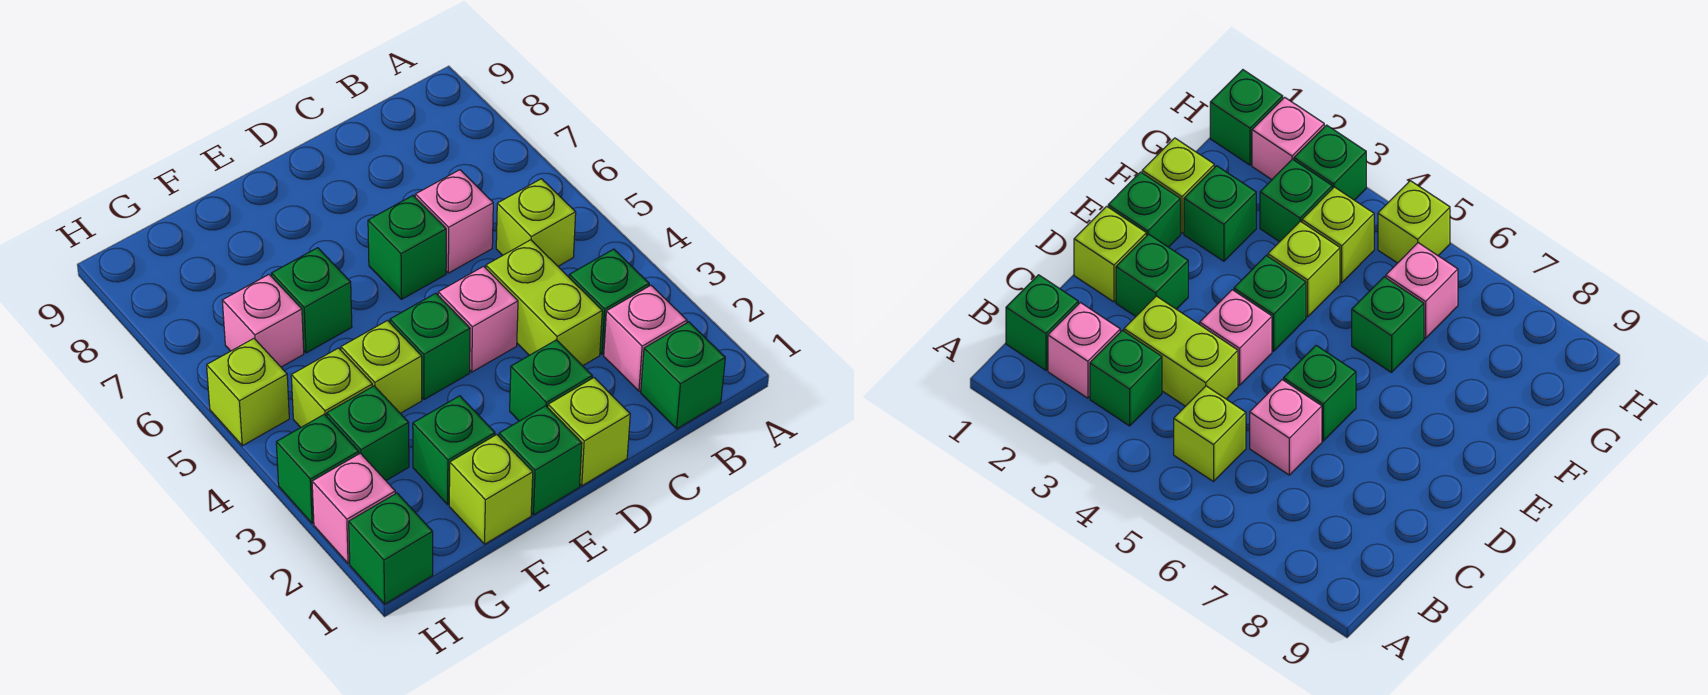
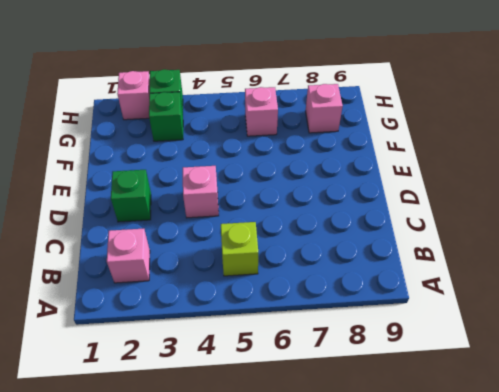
pink 1x1 brick [306,84,343,133] -> pink 1x1 brick moved to [415,170,493,273]
none -> green 1x1 brick [641,322,725,429]
none -> green 1x1 brick [569,249,649,354]
none -> lime 1x2 brick [486,240,602,366]

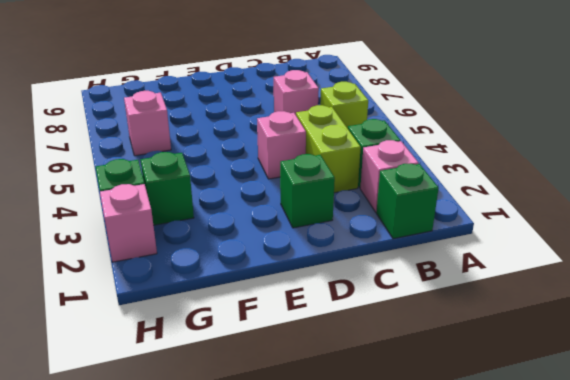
none -> lime 1x1 brick [548,378,630,486]
none -> green 1x1 brick [368,196,446,299]
none -> green 1x1 brick [499,406,582,515]

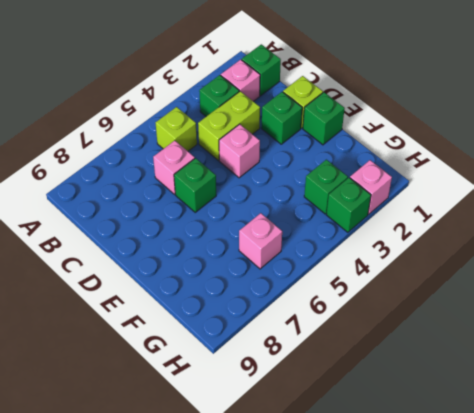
none -> green 1x1 brick [390,293,470,400]
none -> lime 1x1 brick [449,435,533,544]
none -> green 1x1 brick [413,396,495,504]

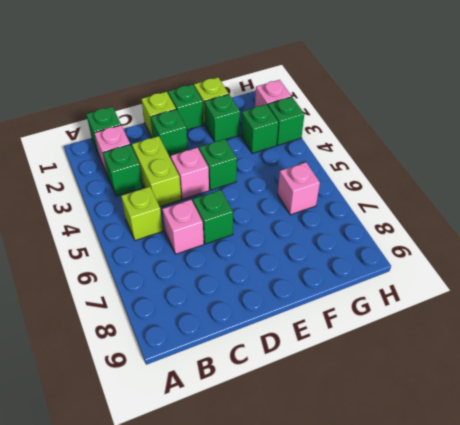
none -> lime 1x1 brick [341,321,422,413]
none -> green 1x1 brick [272,248,352,353]
none -> lime 1x1 brick [291,348,373,427]

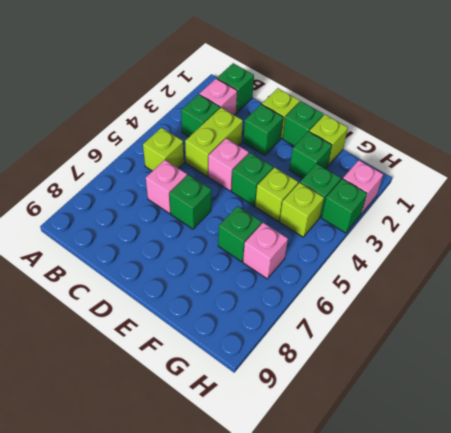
none -> green 1x1 brick [349,493,433,604]
none -> lime 1x1 brick [207,339,289,446]

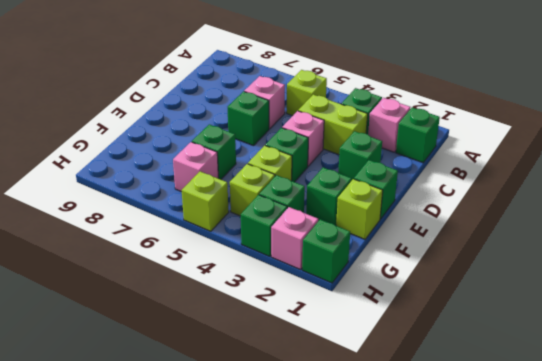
none -> lime 1x1 brick [548,378,630,486]

